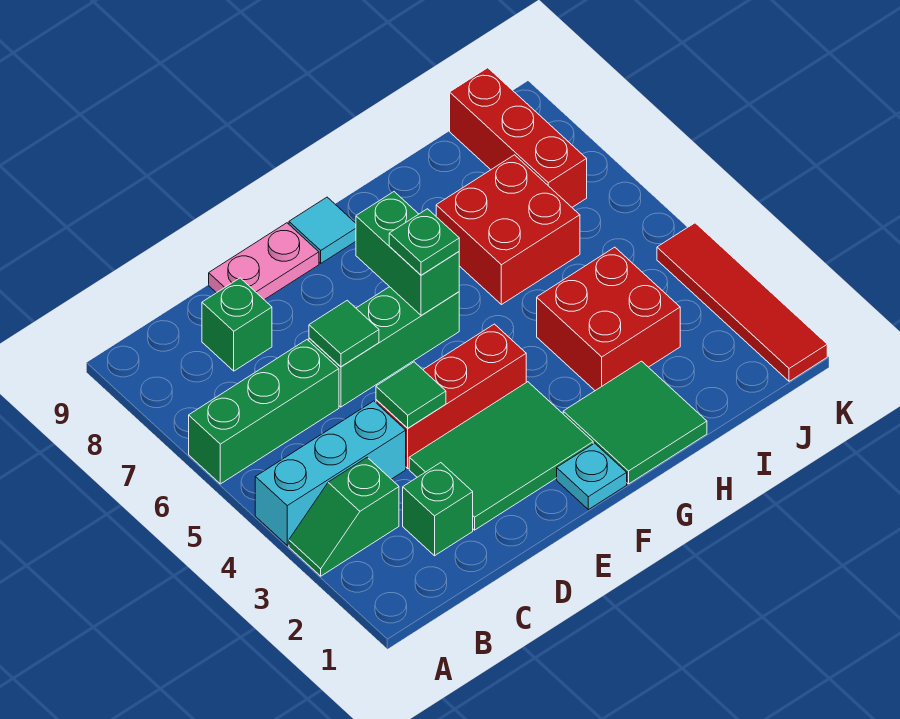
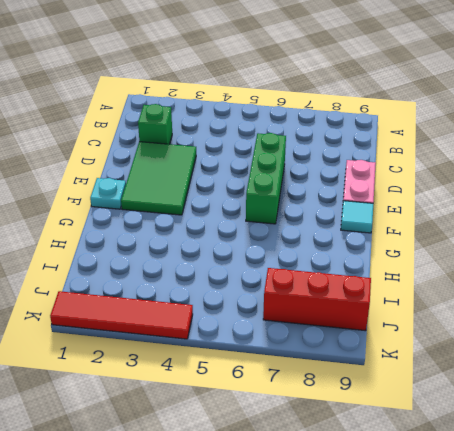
none -> green 1x2 slope [289,457,399,576]
none -> cyan 1x3 brick [255,401,406,545]
none -> green 1x3 brick [189,340,339,484]

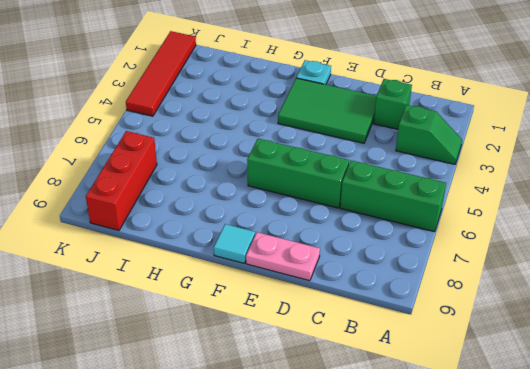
none -> cyan 1x3 brick [255,401,406,545]
none -> green 1x1 brick [202,278,272,371]
none -> red 1x3 brick [376,324,526,468]

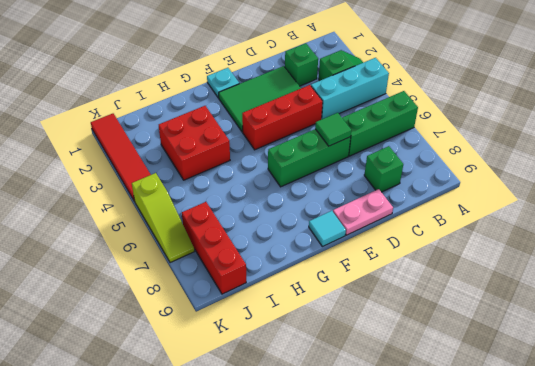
lime 1x3 slope [132,173,194,263] -> none
none -> green 2x2 tile [563,361,707,484]
none -> red 2x2 brick [436,155,580,305]
none -> green 1x1 tile [376,362,446,428]

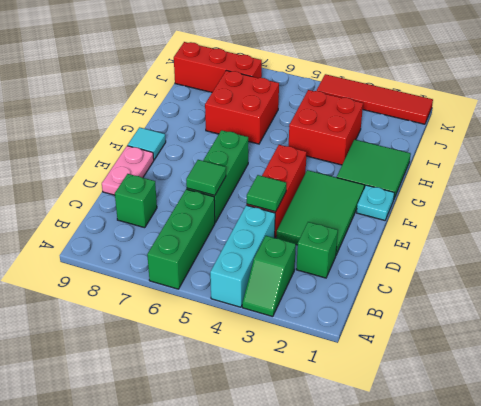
none -> green 1x2 brick [356,192,459,315]
none -> green 1x1 plate [389,209,459,275]

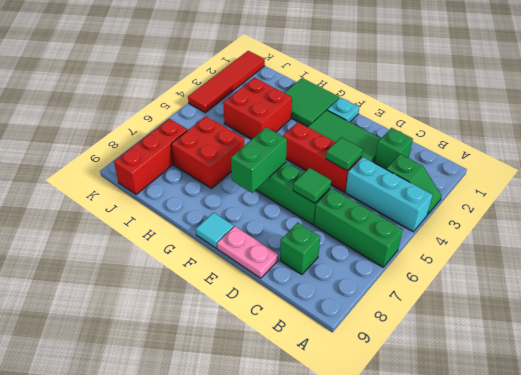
none -> green 1x1 plate [389,209,459,275]

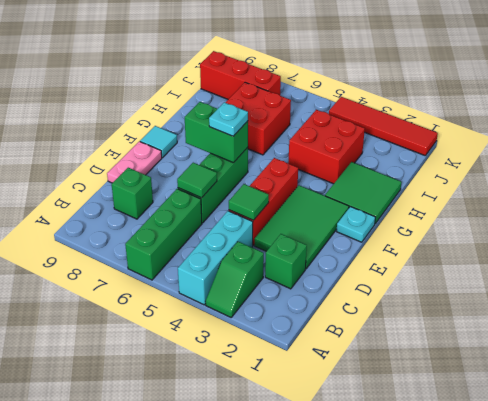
cyan 1x1 plate [209,102,248,136] -> green 1x1 plate [389,209,459,275]

